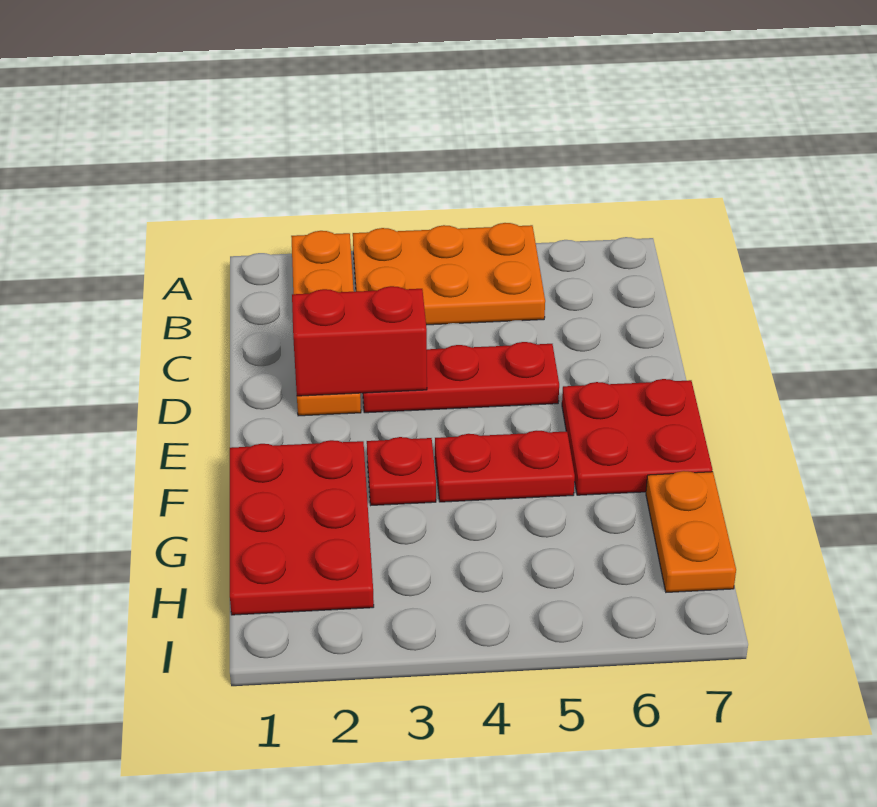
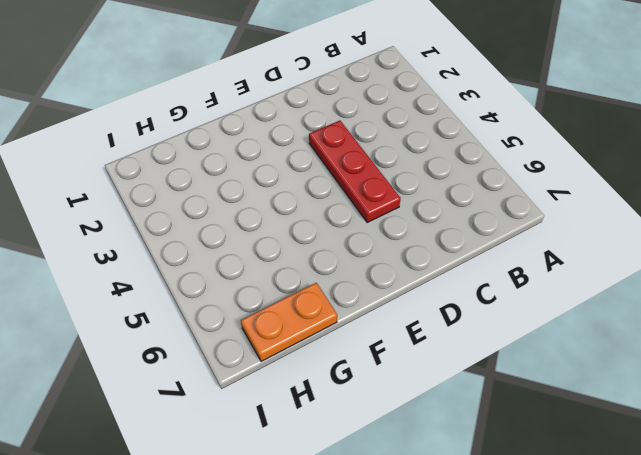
none -> orange 1x4 plate [291,231,361,416]
none -> orange 2x3 plate [353,223,545,325]

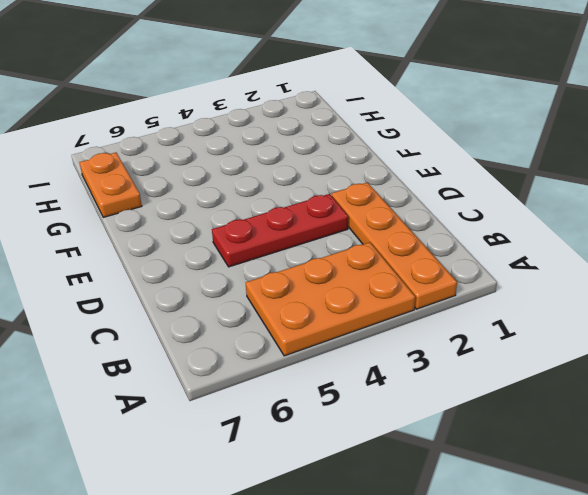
none -> red 2x2 plate [562,379,713,495]
none -> red 2x3 plate [230,440,374,615]

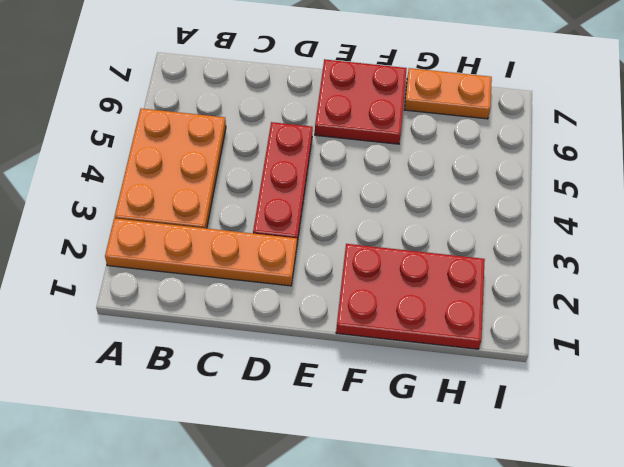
none -> red 1x1 plate [367,437,436,505]
none -> red 1x2 plate [435,431,575,502]

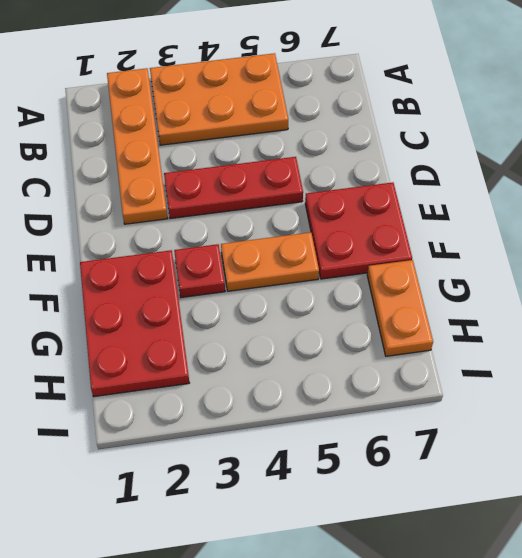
orange 1x2 plate [221,232,319,291] -> red 1x2 plate [435,431,575,502]
none -> red 1x2 brick [292,286,427,396]

